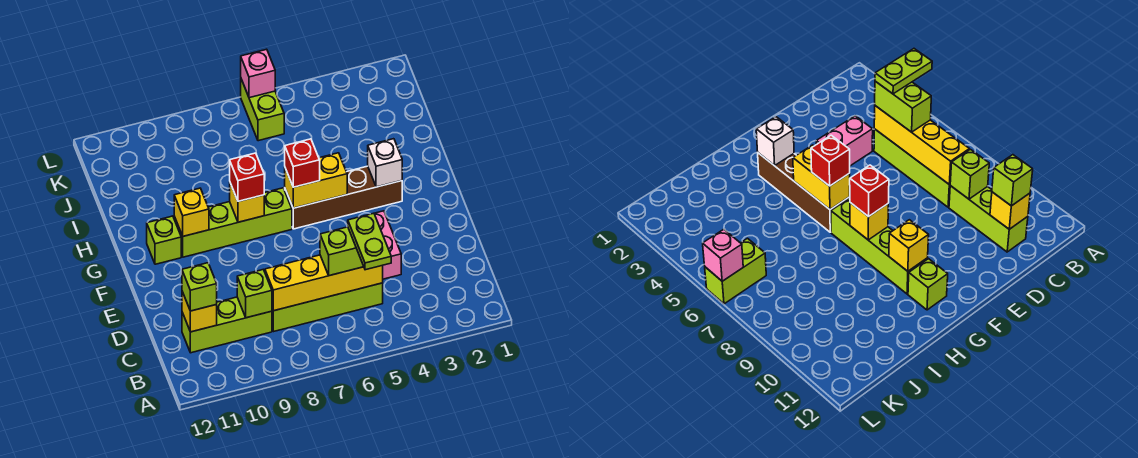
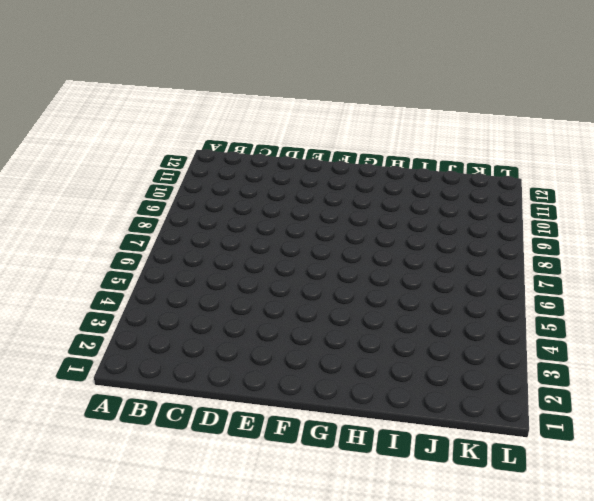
none -> lime 1x4 brick [272,283,383,332]
none -> lime 1x3 brick [182,297,272,353]
none -> pink 1x2 brick [374,211,401,279]

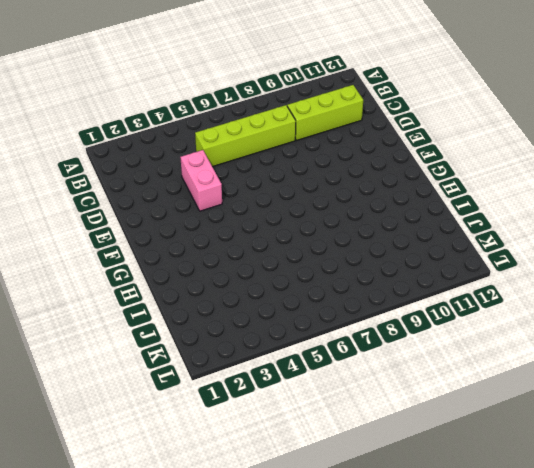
none -> brown 1x4 brick [285,166,402,229]
none -> lime 1x4 brick [174,188,292,257]
none -> lime 1x1 brick [147,216,181,264]

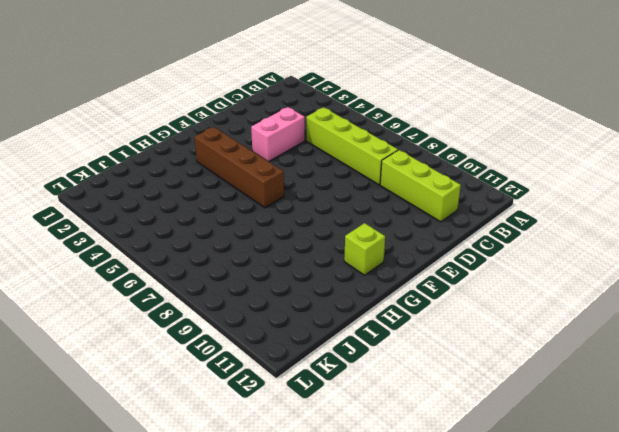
none -> lime 1x4 brick [174,188,292,257]
none -> lime 1x2 brick [241,79,284,141]
none -> yellow 1x4 brick [265,255,383,311]

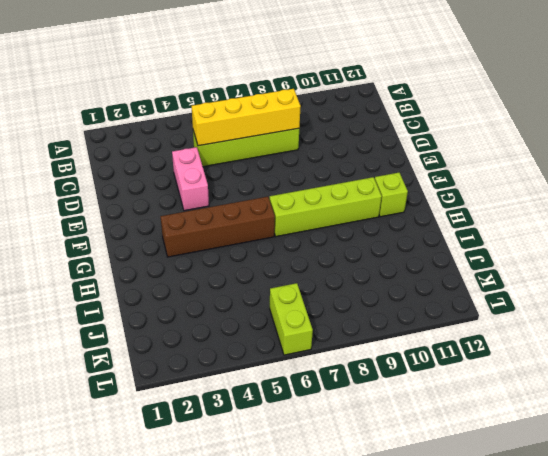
none -> lime 1x3 brick [182,297,272,353]
none -> lime 1x1 brick [237,270,272,318]
none -> yellow 1x1 brick [182,292,217,332]

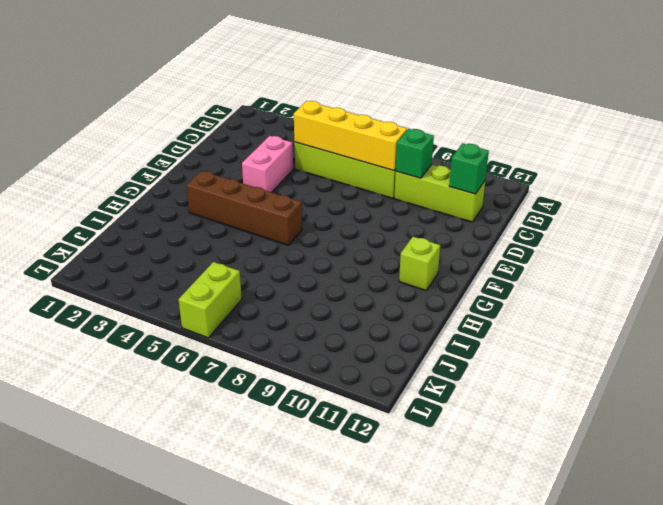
green 1x1 brick [395,129,434,178] -> lime 1x1 brick [237,270,272,318]
green 1x1 brick [449,143,489,194] -> yellow 1x1 brick [182,292,217,332]
none -> lime 1x4 brick [174,188,292,257]
none -> white 1x1 brick [368,139,402,187]
none -> yellow 1x2 brick [285,153,347,208]

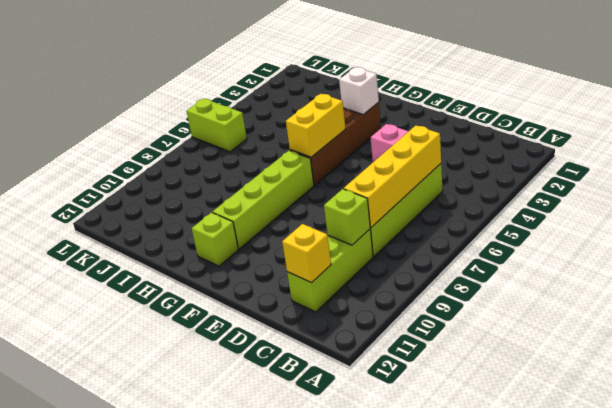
none -> yellow 1x1 brick [230,183,264,222]
none -> yellow 1x1 brick [174,188,209,236]
none -> pink 1x1 brick [241,49,275,98]

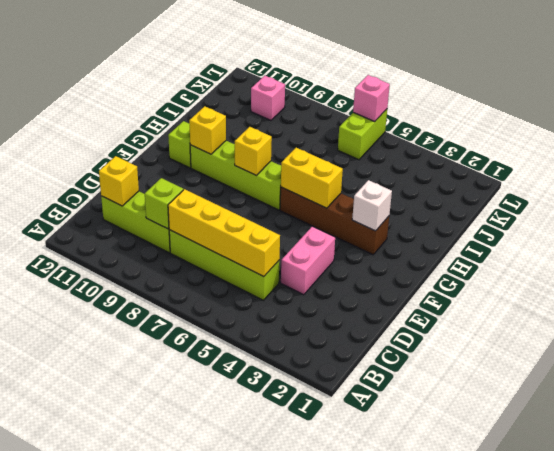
pink 1x1 brick [251,76,285,120] -> none
none -> lime 1x2 brick [320,227,364,276]
none -> lime 1x1 brick [182,263,217,311]
none -> red 1x1 brick [285,139,320,187]

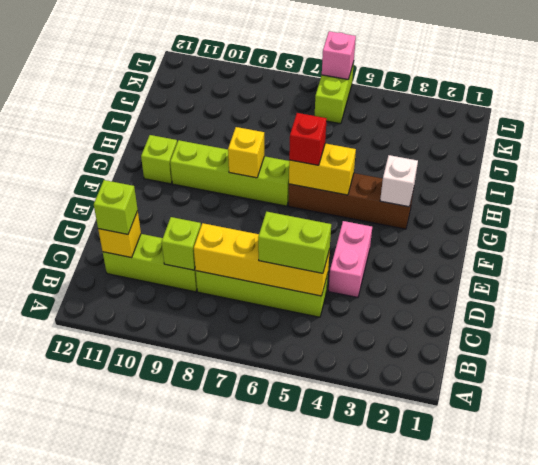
none -> yellow 1x1 brick [174,188,209,236]
none -> red 1x1 brick [230,153,264,201]
none -> lime 1x2 plate [348,213,391,270]

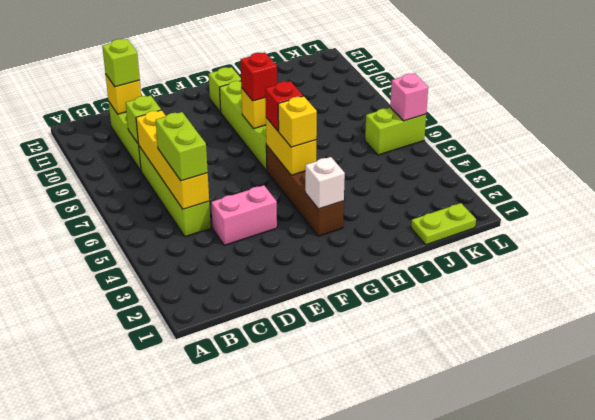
yellow 1x1 brick [278,96,317,147] -> yellow 1x1 brick moved to [174,188,209,236]
lime 1x2 plate [411,203,476,245] -> lime 1x2 plate moved to [348,213,391,270]

